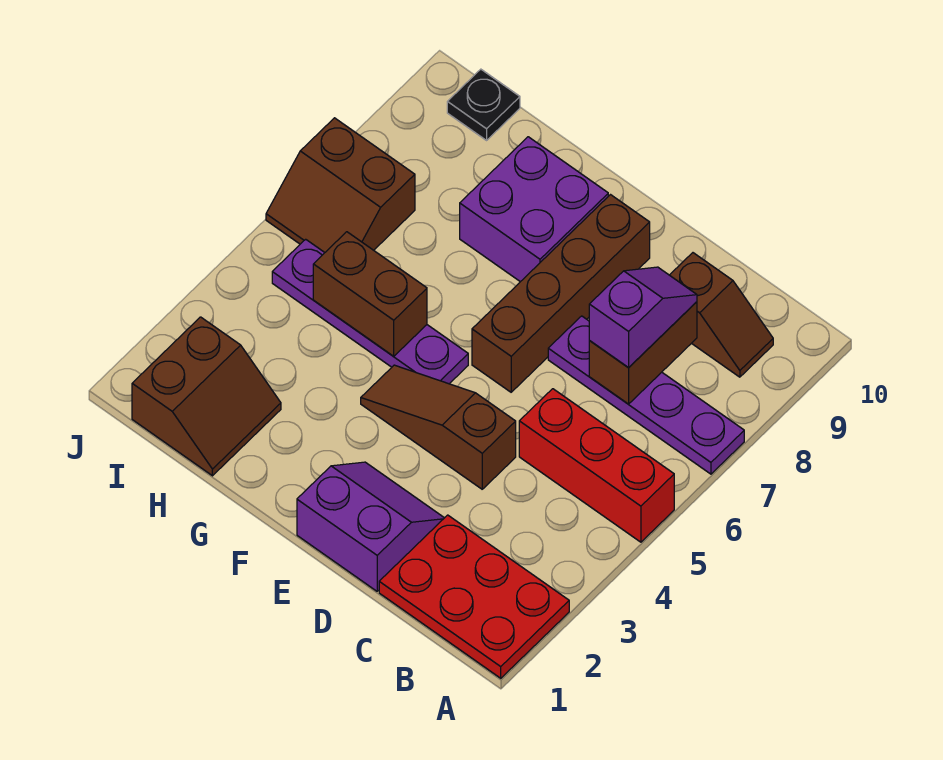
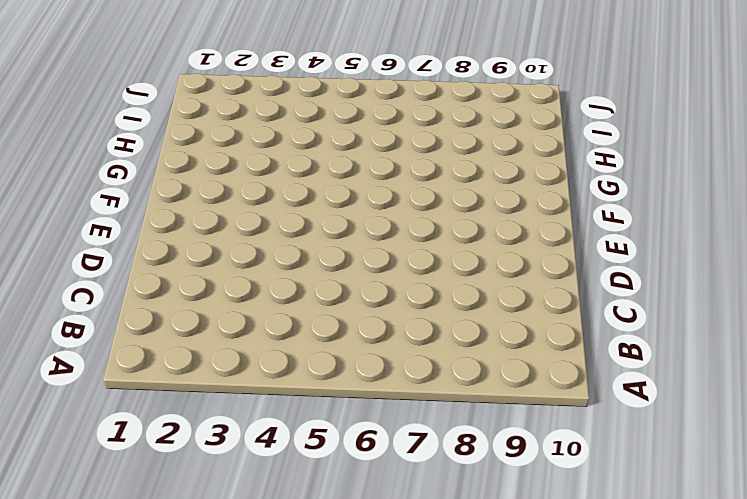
none -> red 2x3 plate [379,515,569,678]
none -> red 1x3 brick [519,389,674,542]
none -> purple 1x4 plate [548,316,744,474]

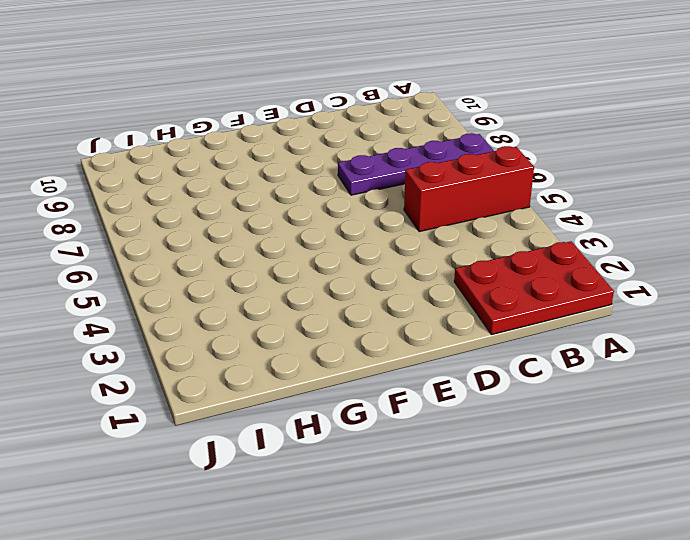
none -> brown 1x2 slope [670,253,773,377]
none -> purple 2x2 slope [297,462,444,591]
none -> brown 1x3 slope [361,365,516,489]

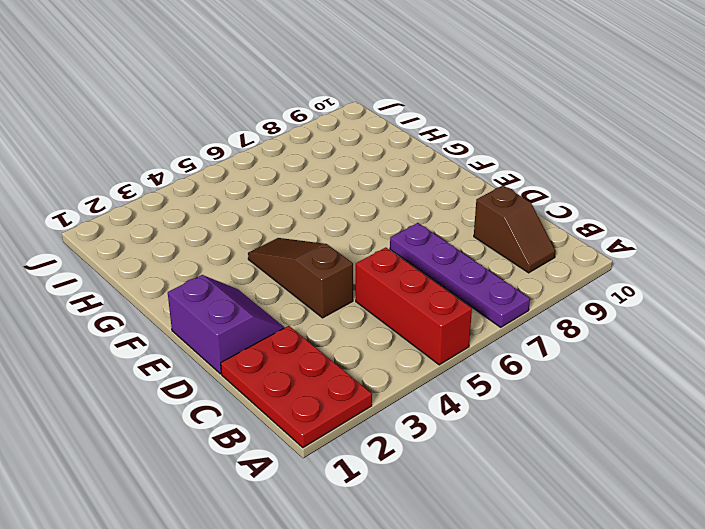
none -> brown 1x4 brick [472,195,650,392]
none -> purple 1x4 plate [272,239,468,384]
none -> purple 2x2 brick [460,137,608,282]

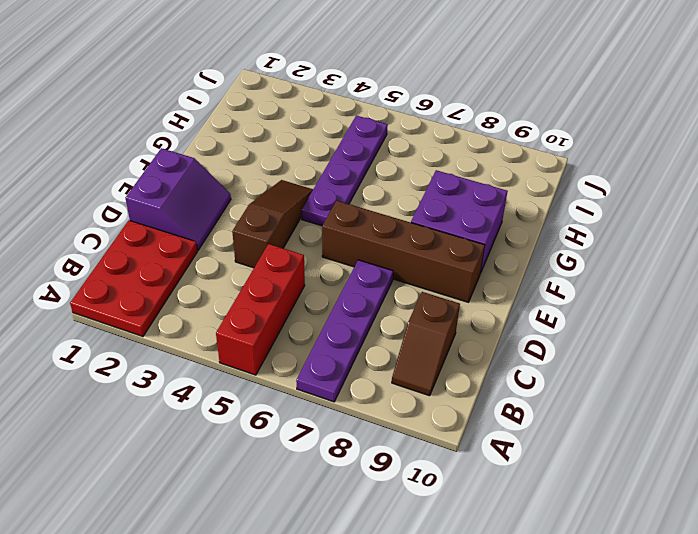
none -> brown 2x2 slope [132,317,281,476]
none -> brown 2x2 slope [266,118,415,252]
none -> black 1x1 plate [447,69,520,140]

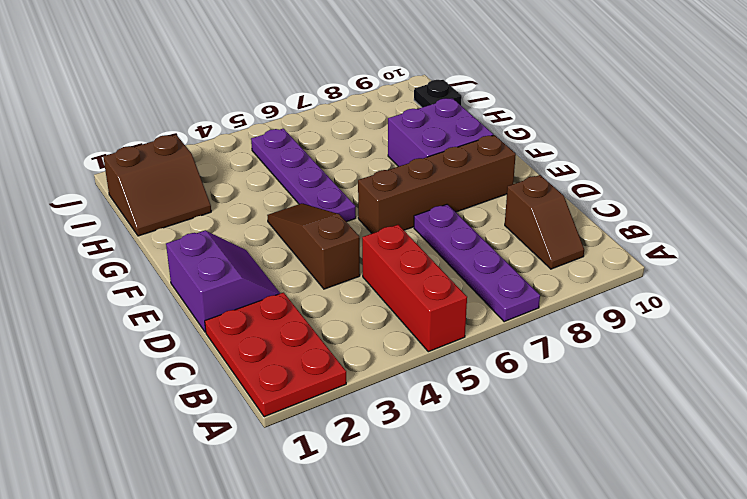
none -> brown 2x2 slope [266,118,415,252]
none -> brown 1x2 brick [589,302,697,404]
none -> brown 1x2 brick [313,232,427,356]

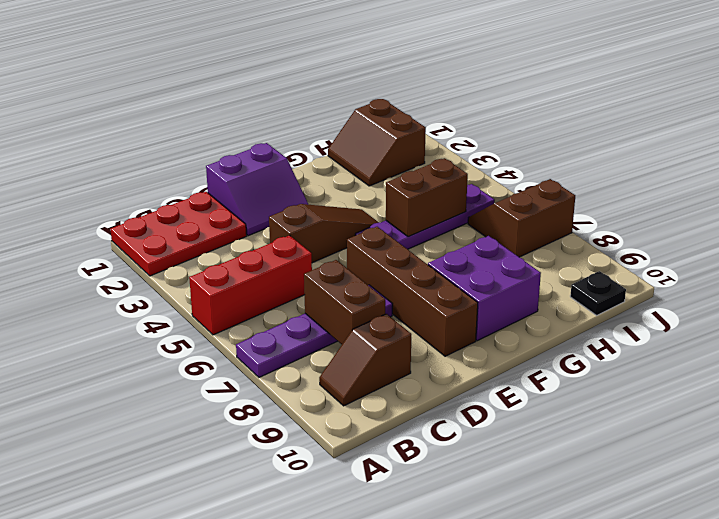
none -> purple 1x2 slope [589,267,697,368]

